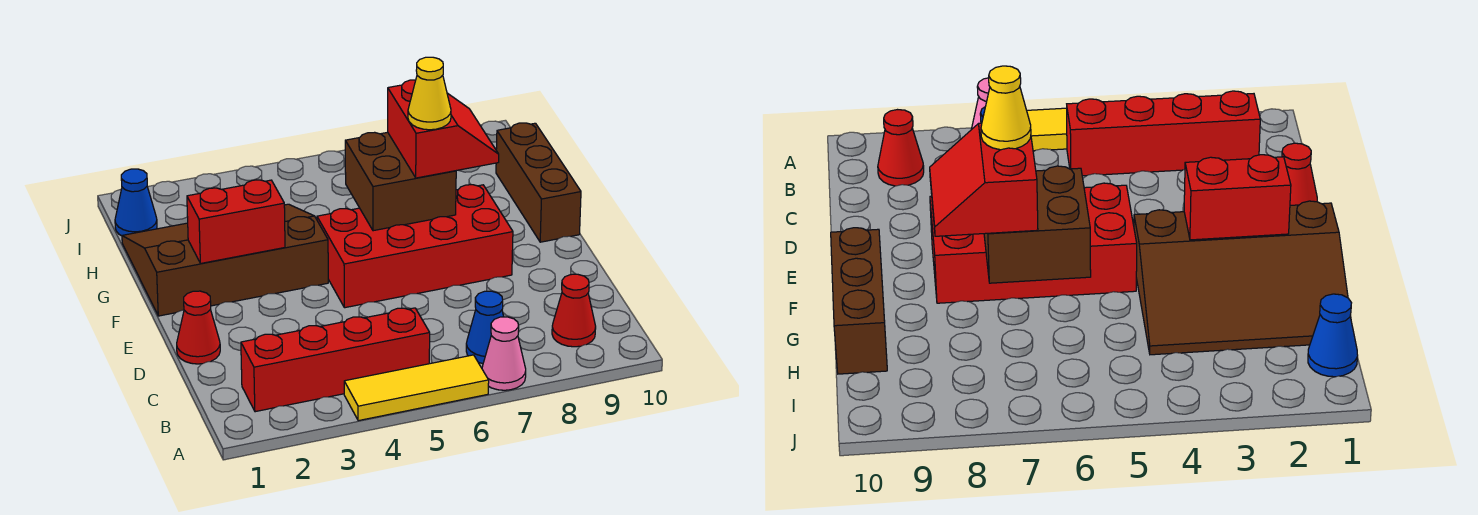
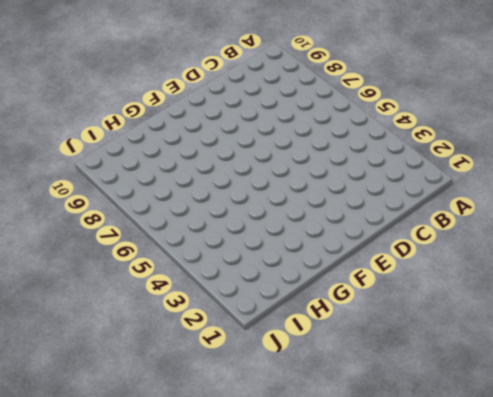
none -> yellow 1x3 tile [344,355,489,421]
none -> pink 1x1 cone [482,317,526,390]
none -> red 1x4 brick [241,308,430,412]

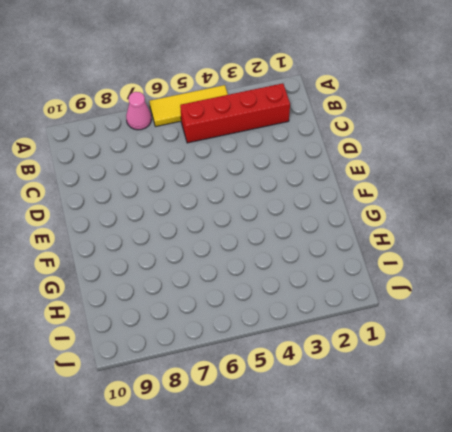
none -> blue 1x1 cone [466,291,504,364]
none -> red 1x1 cone [552,274,596,347]
none -> red 1x1 cone [177,291,220,364]

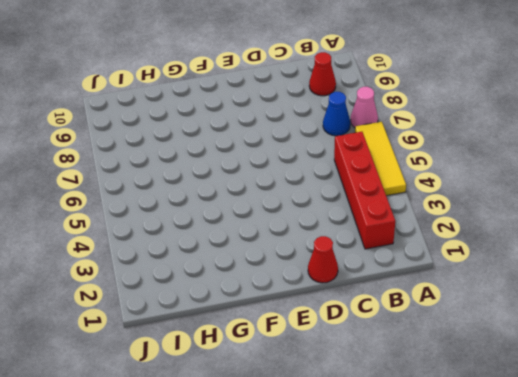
none -> red 2x4 brick [317,185,513,308]
none -> brown 3x4 slope [122,204,328,316]
none -> brown 1x3 brick [496,123,581,242]

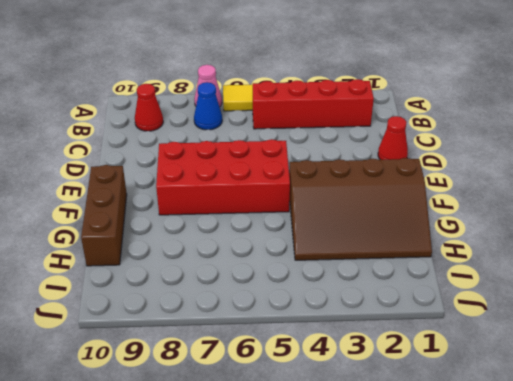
none -> blue 1x1 cone [115,169,157,236]
none -> red 1x2 brick [187,180,285,263]
none -> brown 2x2 brick [345,132,456,231]

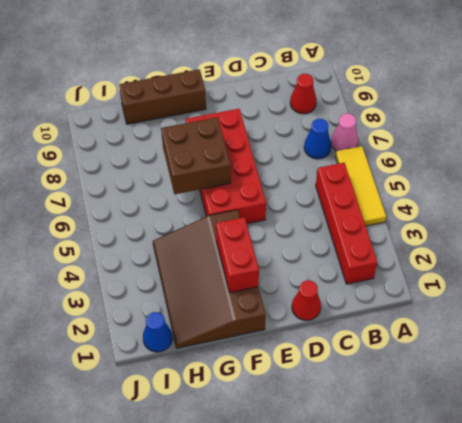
none -> red 2x2 slope [388,80,499,178]
none -> yellow 1x1 cone [408,57,451,130]

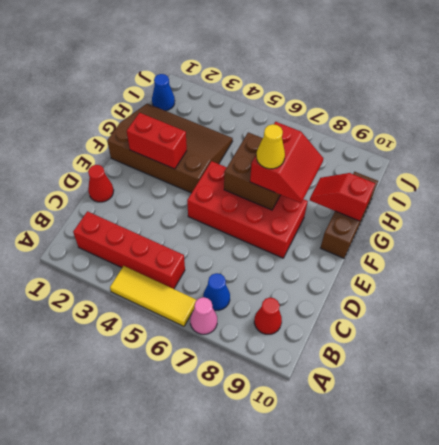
red 1x2 slope [310,173,375,221] -> none

